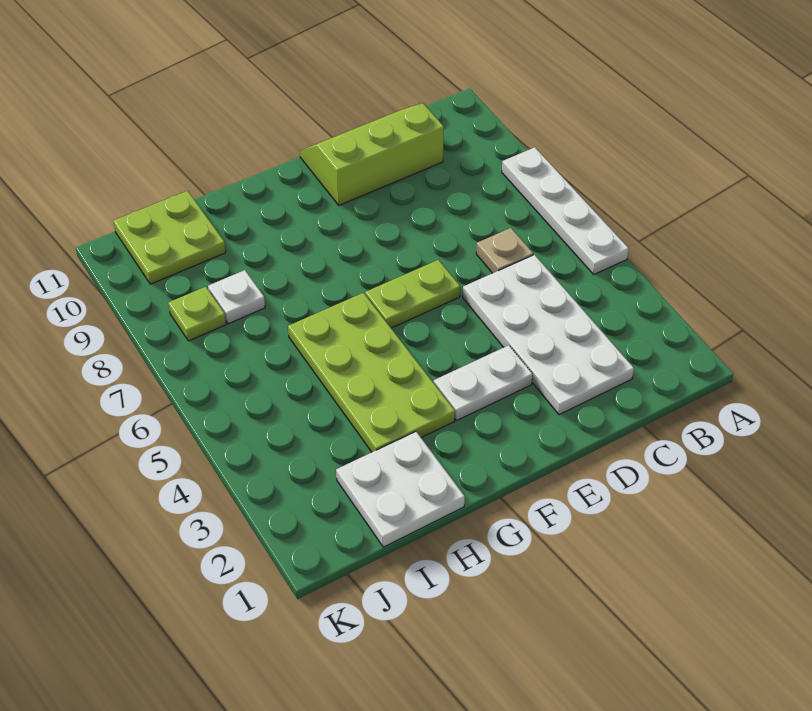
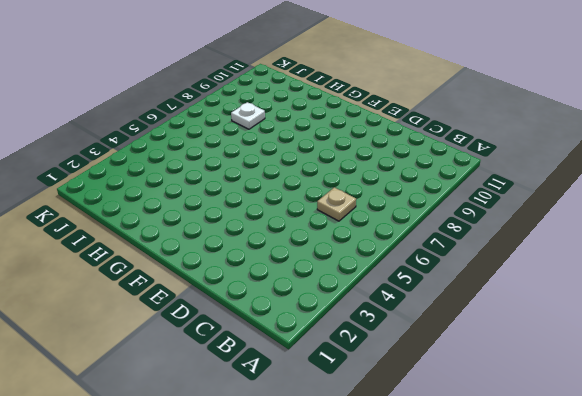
none -> white 1x4 plate [502,147,629,274]
none -> white 2x4 plate [463,255,634,415]

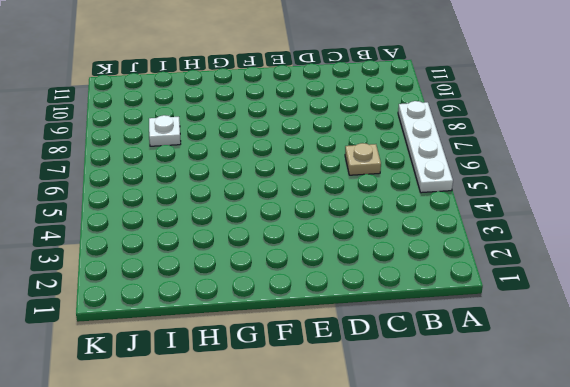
none -> white 2x4 plate [463,255,634,415]
none -> lime 2x3 slope [300,103,444,205]

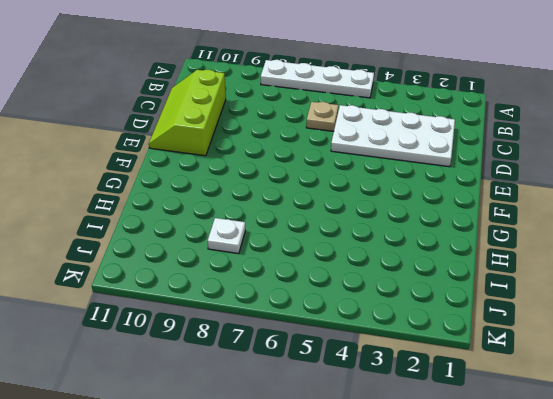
none -> white 1x2 plate [434,345,533,421]
none -> lime 1x2 plate [365,260,460,328]

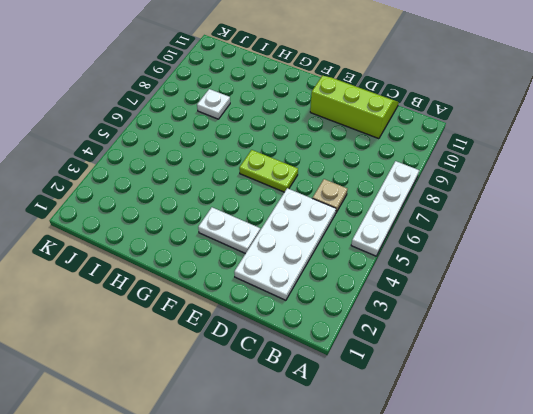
none -> lime 2x4 plate [288,293,455,452]
none -> white 2x2 plate [336,432,465,547]

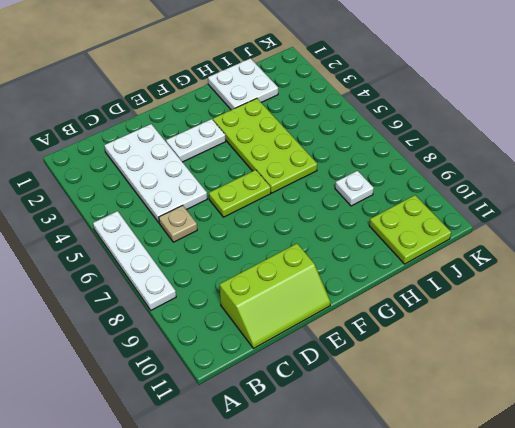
none -> lime 1x1 plate [168,287,226,341]

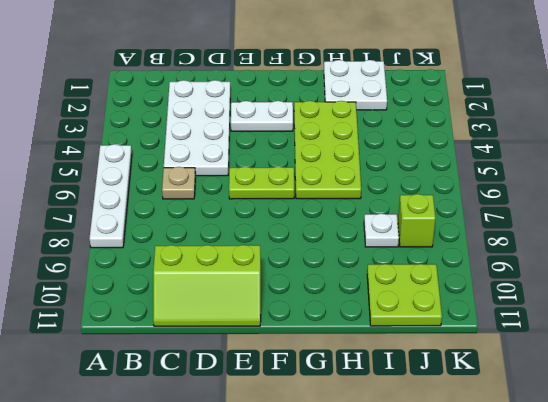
lime 1x1 brick [398,194,436,247] -> lime 1x1 plate [168,287,226,341]

